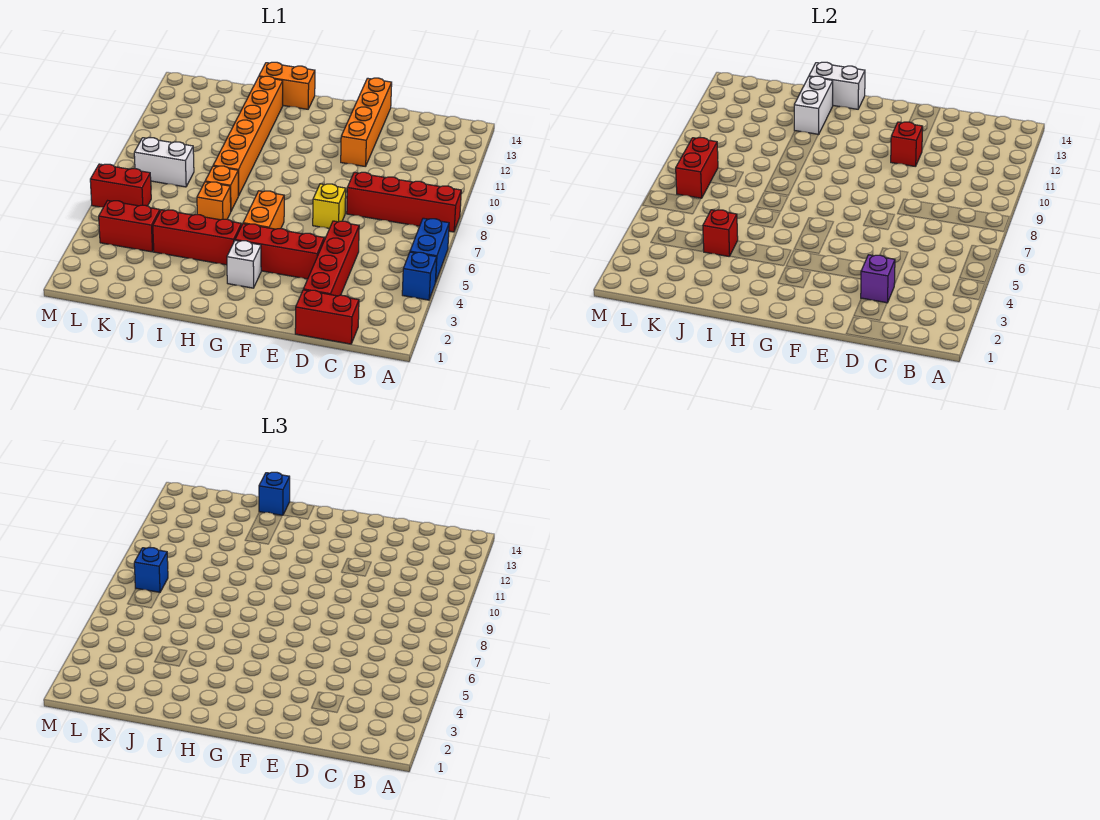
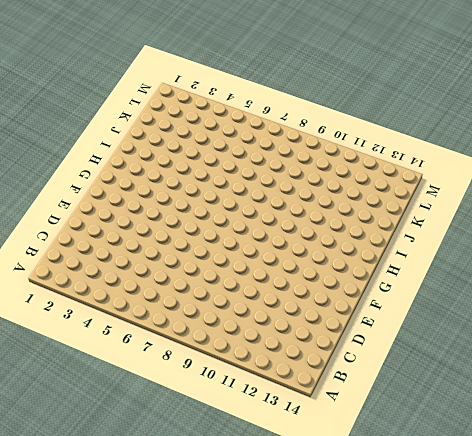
none -> blue 1x1 brick [402,252,437,300]
none -> blue 1x2 brick [410,218,449,282]
none -> red 1x4 brick [347,172,461,232]

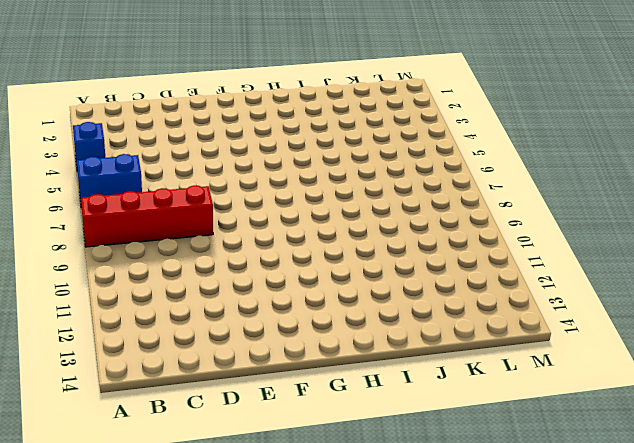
blue 1x2 brick [77,154,142,208] -> blue 1x2 brick turned to [410,218,449,282]
none -> red 1x2 brick [295,290,359,344]
none -> red 1x4 brick [303,221,359,296]
none -> red 1x3 brick [235,224,324,279]

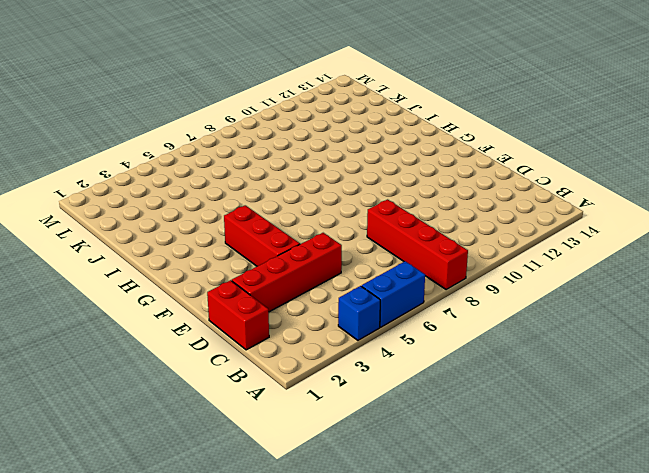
none -> yellow 1x1 brick [313,184,346,229]
none -> orange 1x4 brick [341,78,392,167]
none -> white 1x1 brick [227,241,261,288]

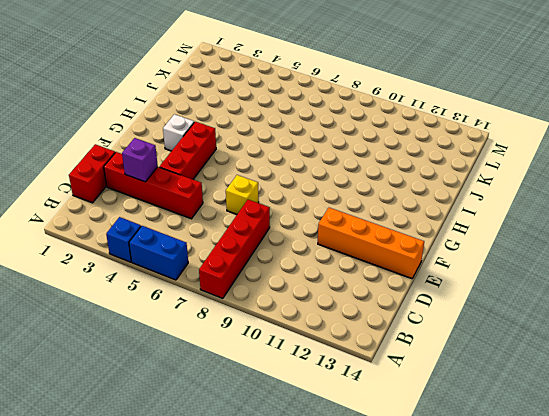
none -> orange 1x2 brick [243,191,284,229]
none -> red 1x3 brick [153,210,241,265]
none -> orange 1x2 brick [259,62,315,109]

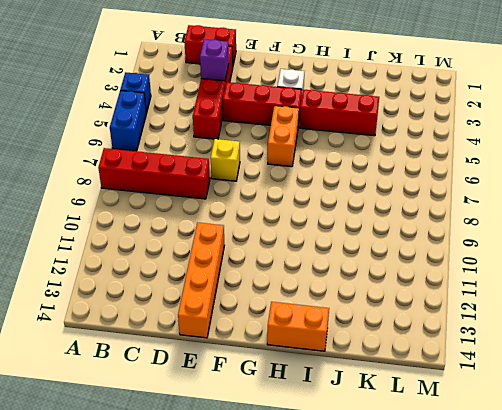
none -> orange 1x1 brick [197,182,231,220]
none -> orange 1x1 brick [205,166,238,211]
none -> orange 1x6 brick [213,76,283,196]

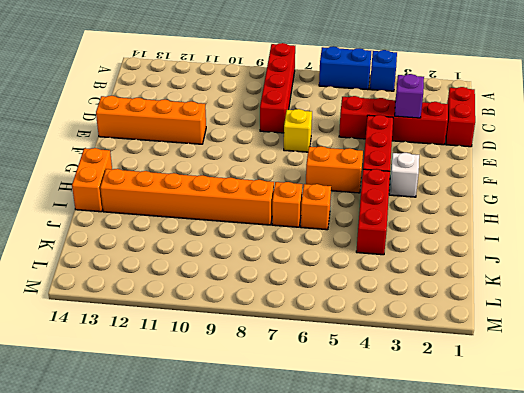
none -> red 1x2 brick [99,201,160,252]
none -> white 1x2 brick [134,138,194,187]
none -> red 1x2 brick [90,164,151,207]

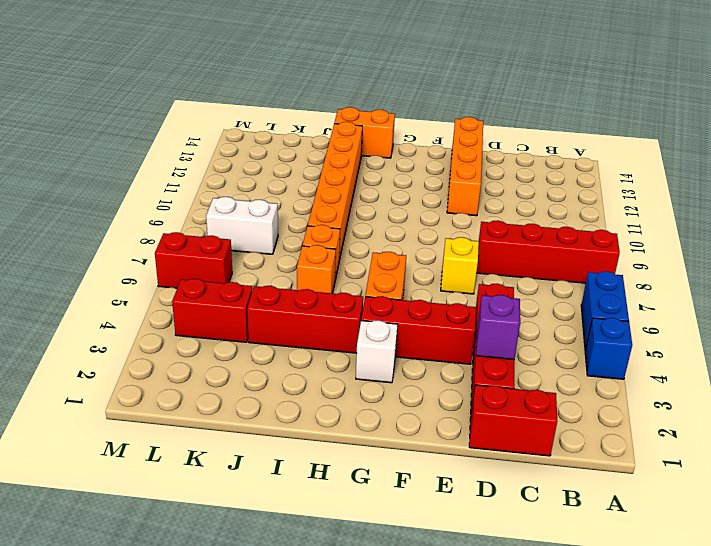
none -> red 1x1 brick [891,122,923,167]
none -> white 1x2 brick [809,62,865,109]
none -> white 1x2 brick [794,76,833,135]

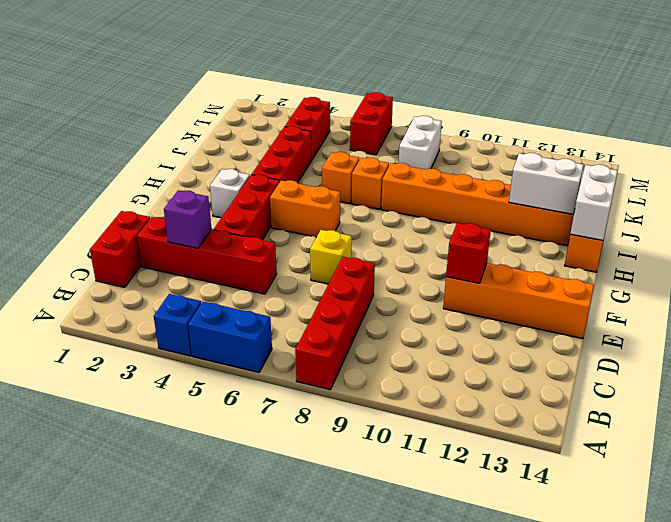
none -> red 1x1 brick [703,210,738,257]
none -> red 1x2 brick [676,138,718,198]
none -> blue 1x1 brick [259,472,290,515]

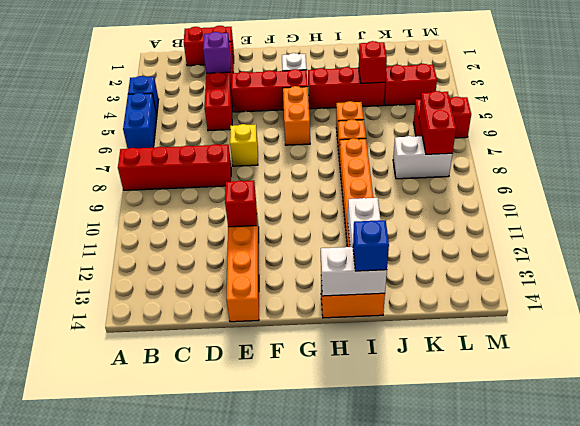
none -> blue 1x1 brick [134,548,168,593]

